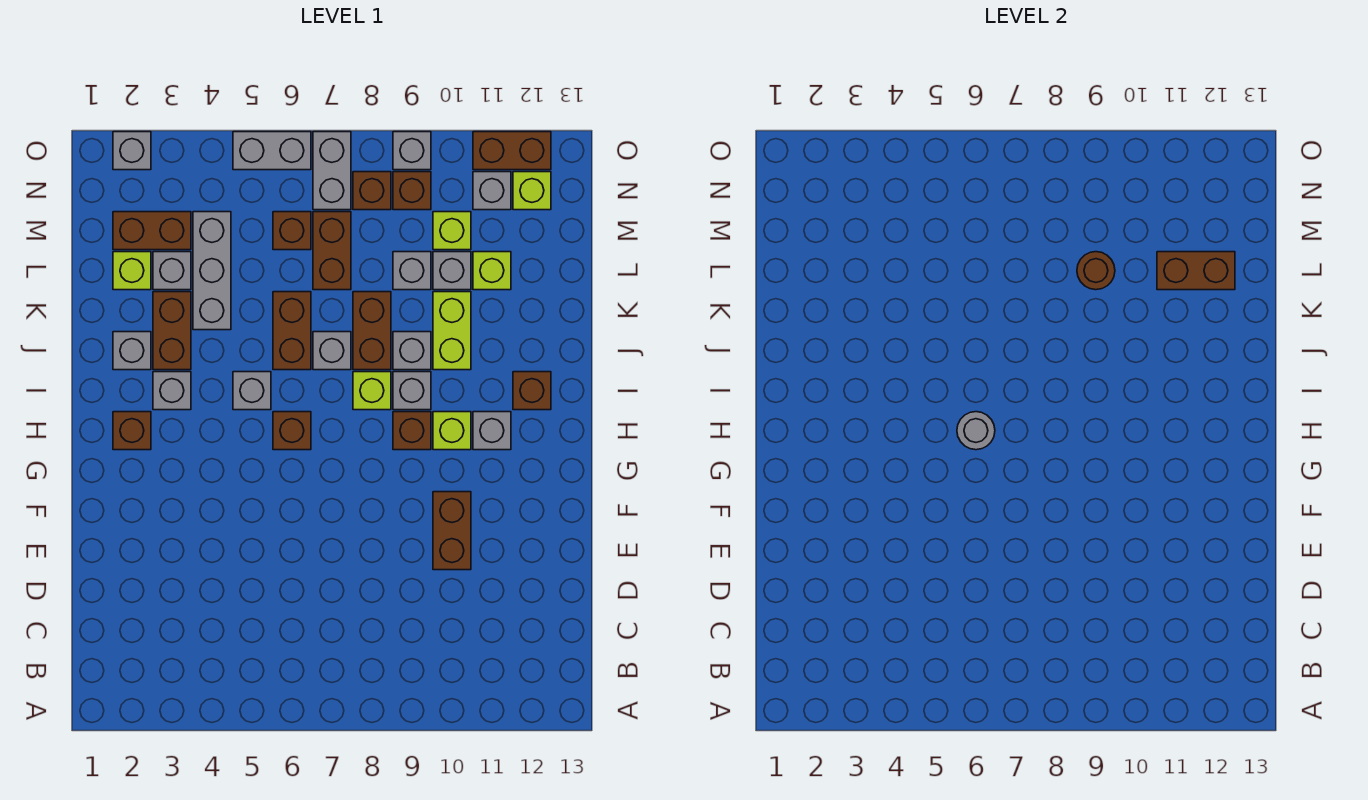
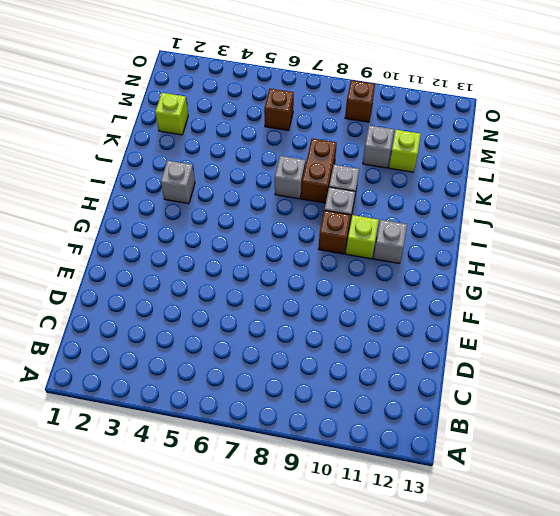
none -> brown 1x2 brick [433,492,471,570]
none -> brown 1x1 brick [113,412,151,450]
none -> brown 1x1 brick [273,412,311,450]
none -> grey 1x1 brick [233,372,271,410]

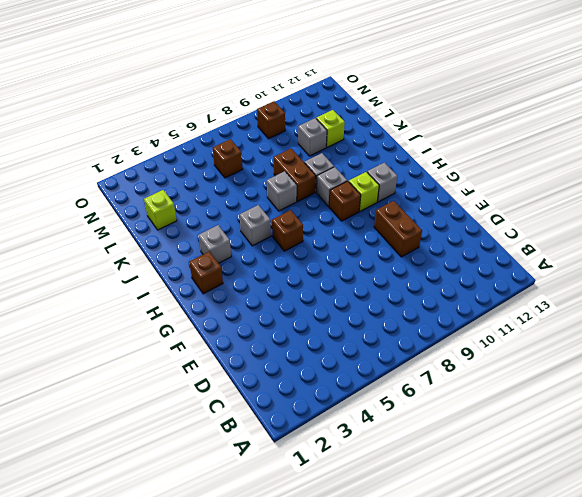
none -> lime 1x1 brick [353,372,391,410]
none -> brown 1x1 brick [513,372,551,410]
none -> grey 1x1 brick [113,332,151,370]
none -> brown 1x2 brick [153,292,191,370]

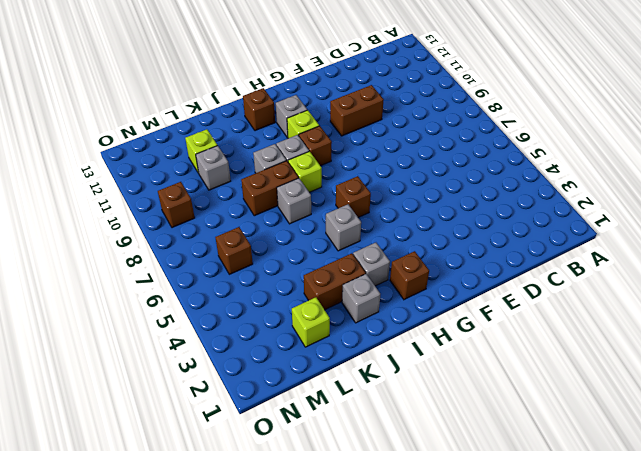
none -> brown 1x2 brick [273,292,311,370]
none -> lime 1x2 brick [433,292,471,370]
none -> grey 1x3 brick [193,212,231,330]
none -> grey 1x1 brick [153,252,191,290]

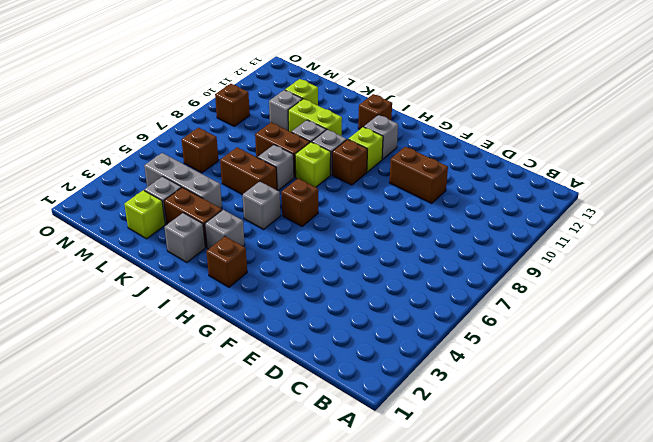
none -> brown 1x2 brick [313,212,351,290]
none -> grey 1x1 brick [393,252,431,290]
none -> brown 1x2 brick [113,212,191,250]
none -> lime 1x1 brick [433,212,471,250]

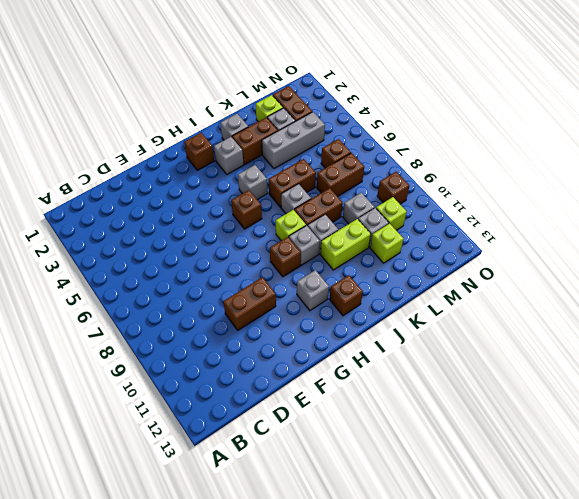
none -> lime 1x1 brick [433,412,471,450]
none -> grey 1x2 brick [313,132,351,210]
none -> brown 1x1 brick [353,172,391,210]
none -> grey 1x1 brick [473,172,511,210]

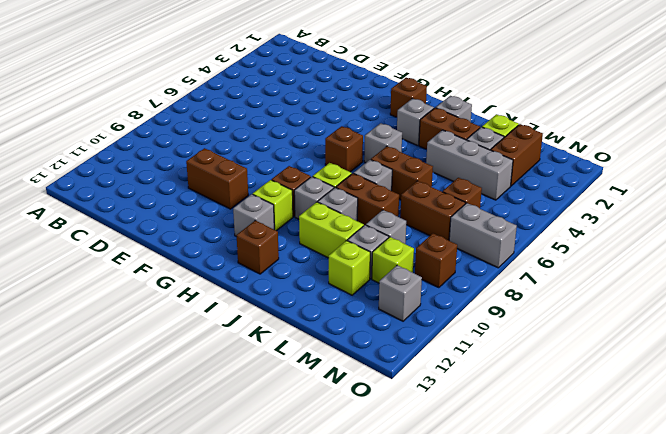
none -> brown 1x1 brick [353,172,391,210]
none -> lime 1x1 brick [513,172,551,210]
none -> grey 1x1 brick [113,132,151,170]
none -> grey 1x2 brick [233,132,311,170]

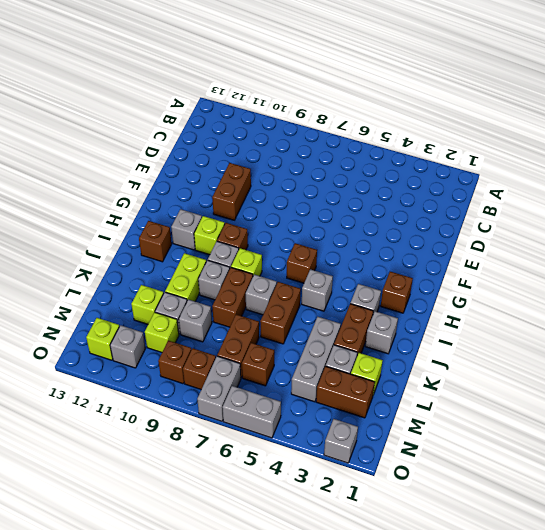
none -> grey 1x1 brick [393,132,431,170]
none -> brown 1x2 brick [473,132,551,170]
none -> grey 1x1 round brick [957,412,995,450]
none -> brown 1x1 round brick [1077,252,1115,290]

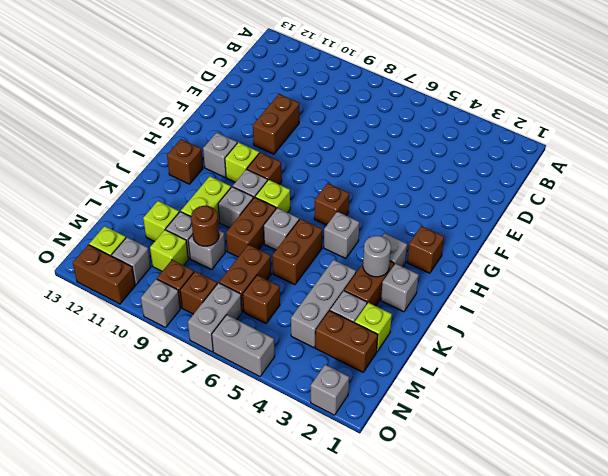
grey 1x1 round brick [363,236,391,277] -> grey 1x1 round brick moved to [957,412,995,450]
none -> brown 1x2 brick [1157,252,1235,290]

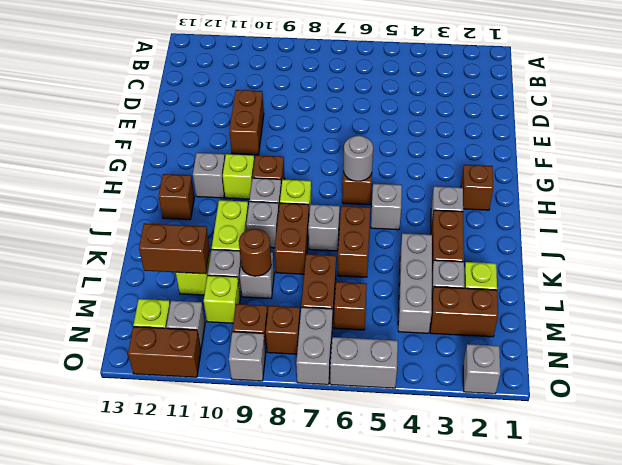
none -> grey 1x1 brick [113,332,151,370]

